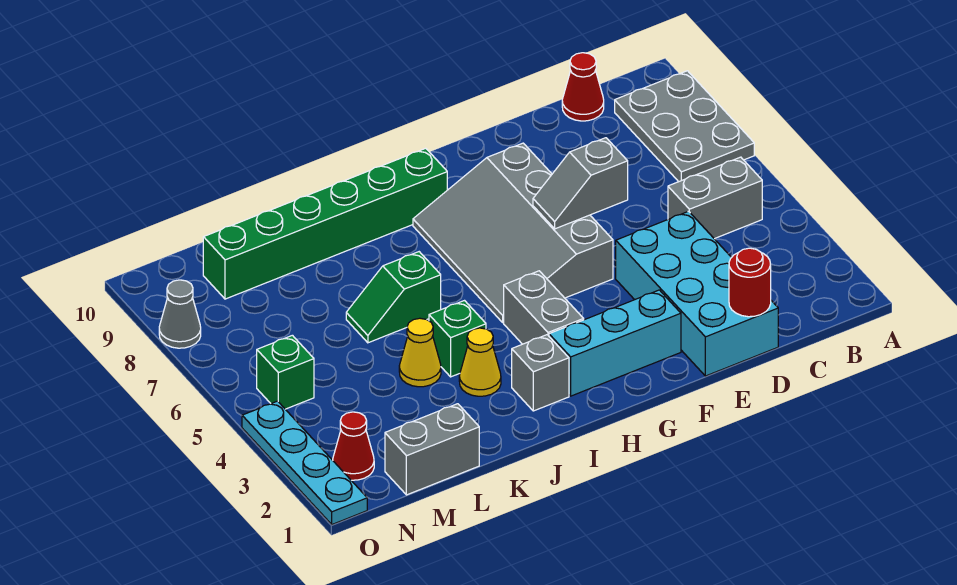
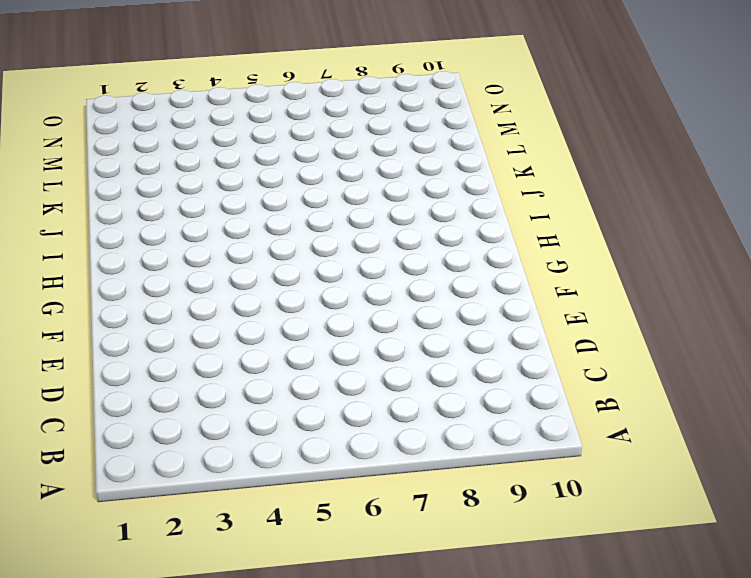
none -> grey 2x3 plate [615,71,754,182]
none -> grey 1x2 brick [668,157,762,239]
none -> red 1x1 cone [562,53,604,121]

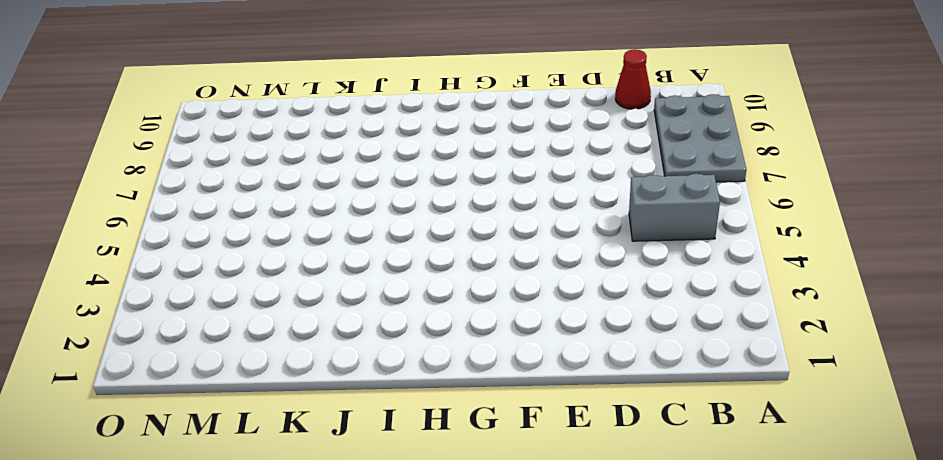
none -> cyan 2x4 brick [616,211,778,376]
none -> cyan 1x3 brick [549,290,681,396]
none -> grey 3x4 slope [413,143,613,323]

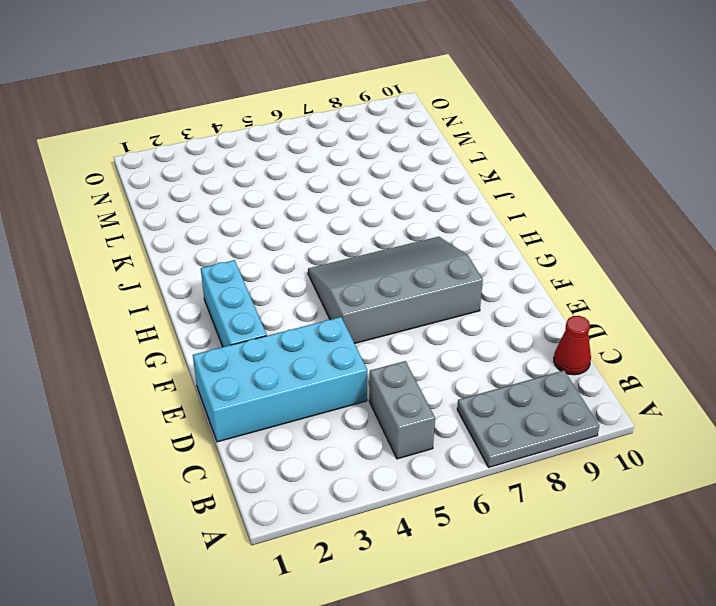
none -> grey 1x2 brick [504,271,584,344]
none -> green 1x6 brick [203,148,447,299]
none -> grey 1x1 brick [512,335,569,411]

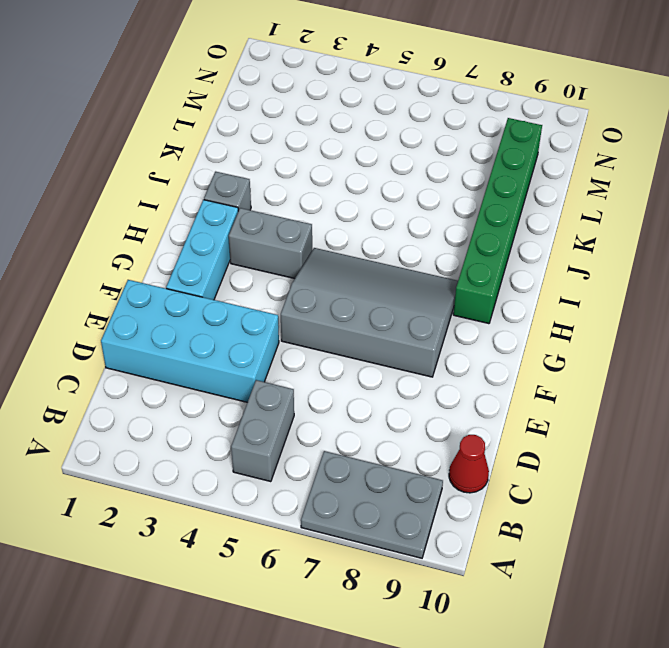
none -> yellow 1x1 cone [459,328,501,396]
none -> green 1x1 brick [429,301,486,377]
none -> green 1x2 slope [346,252,441,343]

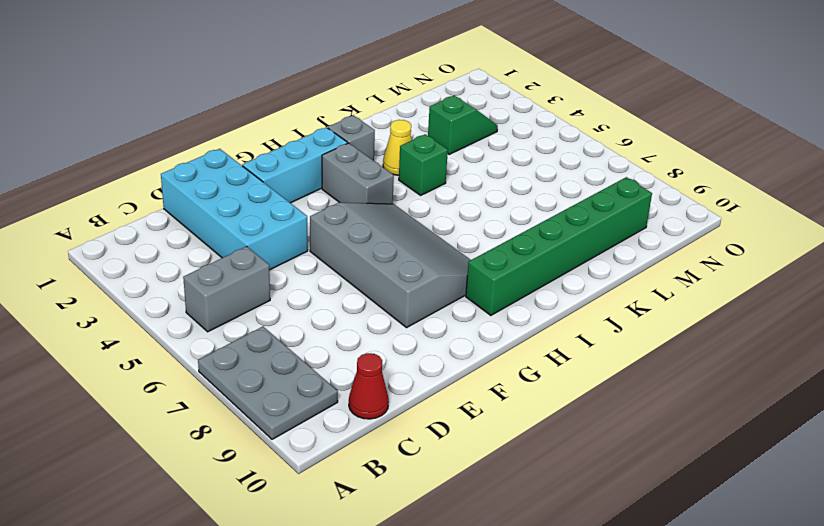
green 1x2 slope [428,96,498,154] -> green 1x2 slope moved to [346,252,441,343]
none -> yellow 1x1 cone [399,318,441,387]
none -> grey 1x2 brick [385,404,479,495]
none -> red 1x1 cone [333,412,374,480]

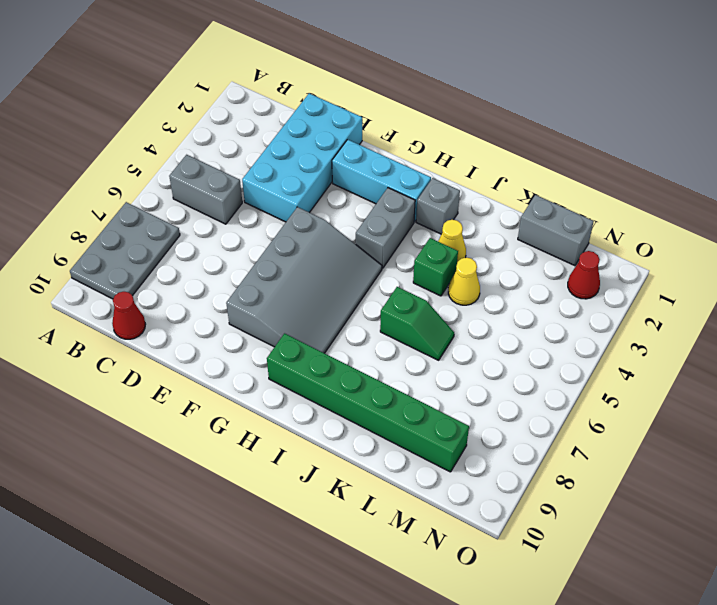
none -> green 1x1 brick [257,335,314,409]
none -> cyan 1x4 plate [242,401,367,524]
none -> grey 1x1 cone [159,280,201,348]

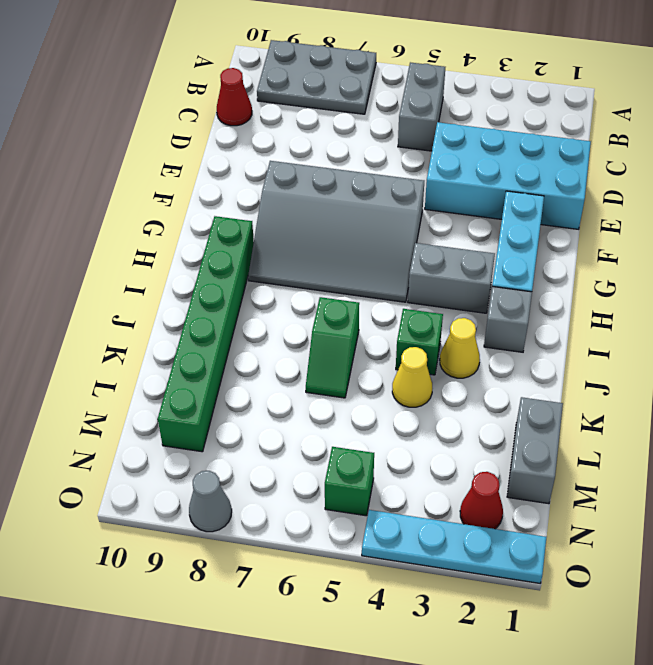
none -> red 1x1 round brick [729,248,771,317]
none -> grey 1x2 slope [533,138,628,229]

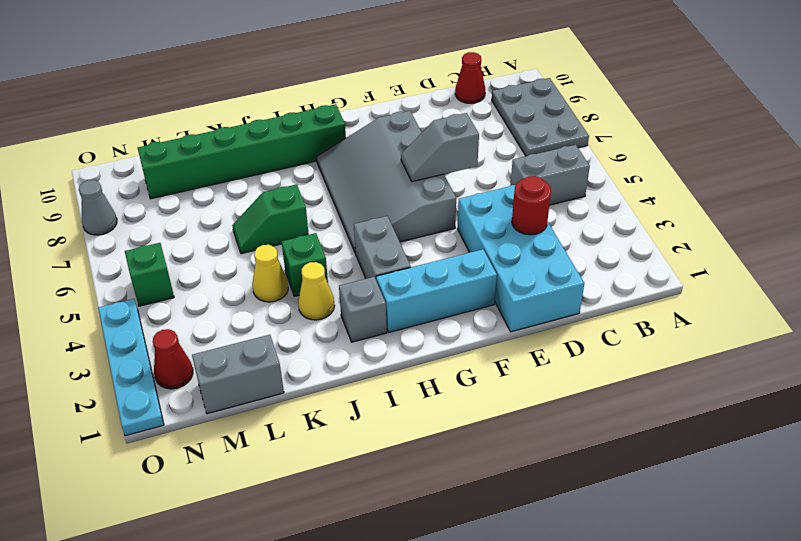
red 1x1 round brick [512,176,551,235] -> red 1x1 round brick moved to [729,248,771,317]

